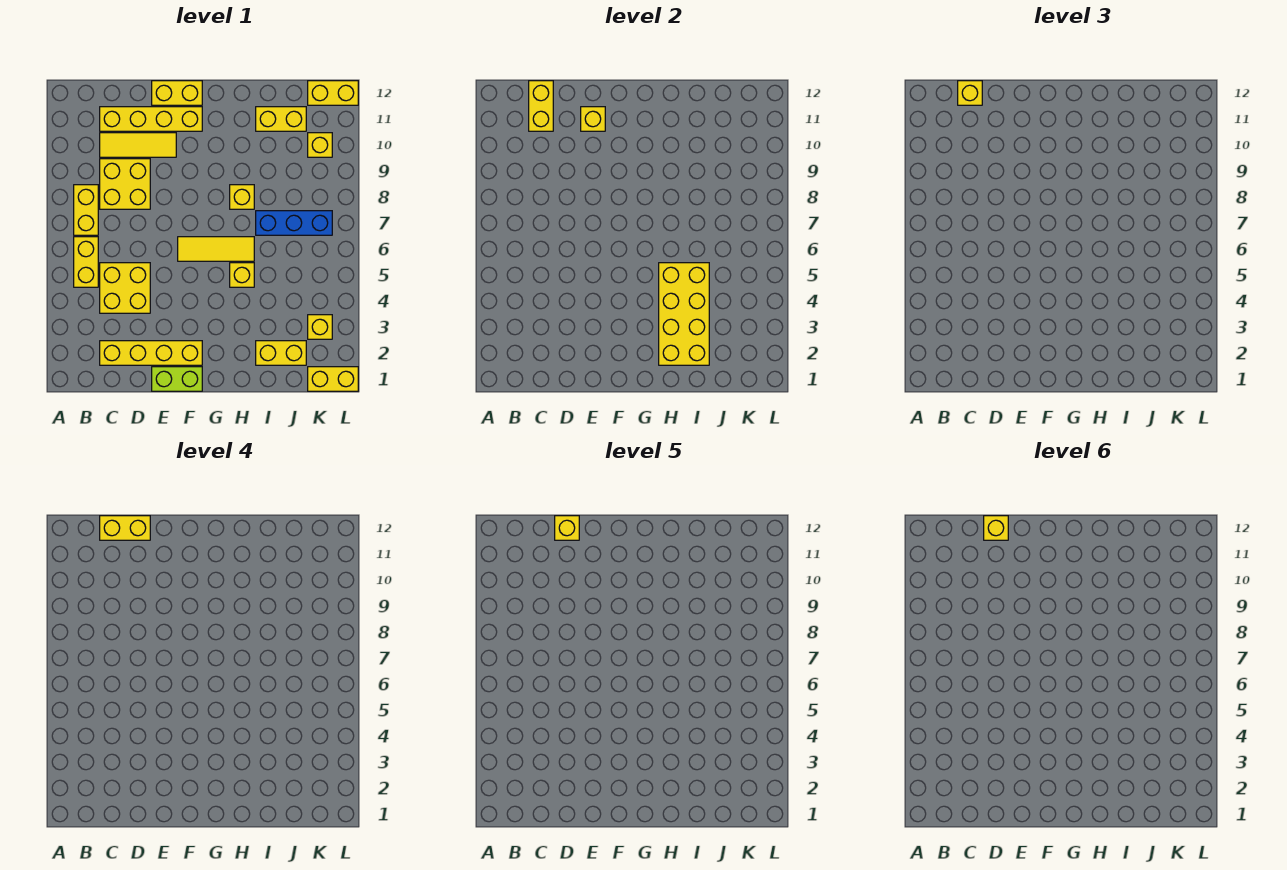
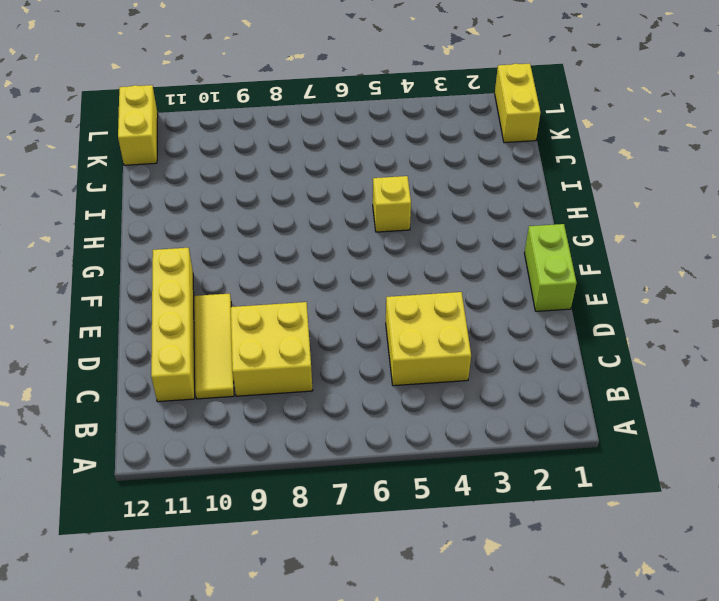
none -> yellow 1x2 brick [74,237,98,287]
none -> yellow 1x2 brick [74,185,98,235]
none -> yellow 1x4 brick [100,341,202,365]

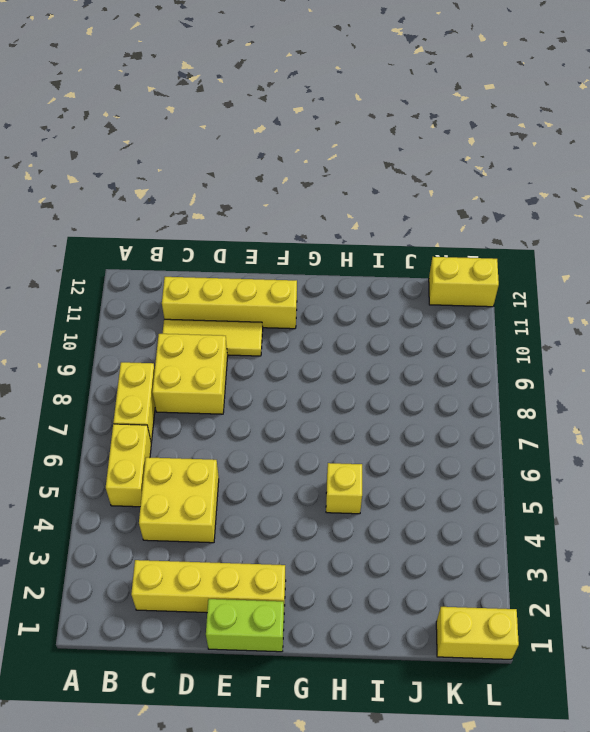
none -> yellow 1x2 brick [152,81,202,105]
none -> yellow 1x3 tile [178,237,254,261]
none -> yellow 1x1 brick [230,185,254,209]

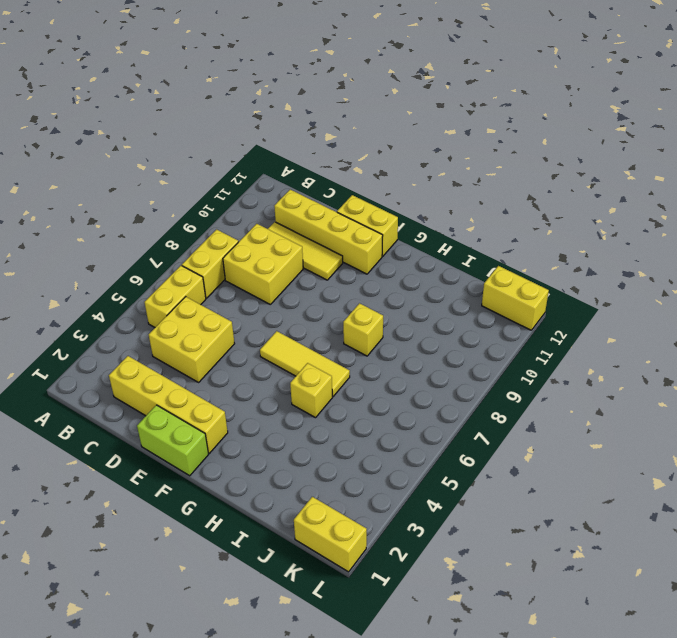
none -> yellow 1x2 brick [256,341,306,365]
none -> blue 1x3 brick [256,211,332,235]
none -> yellow 1x2 brick [256,107,306,131]

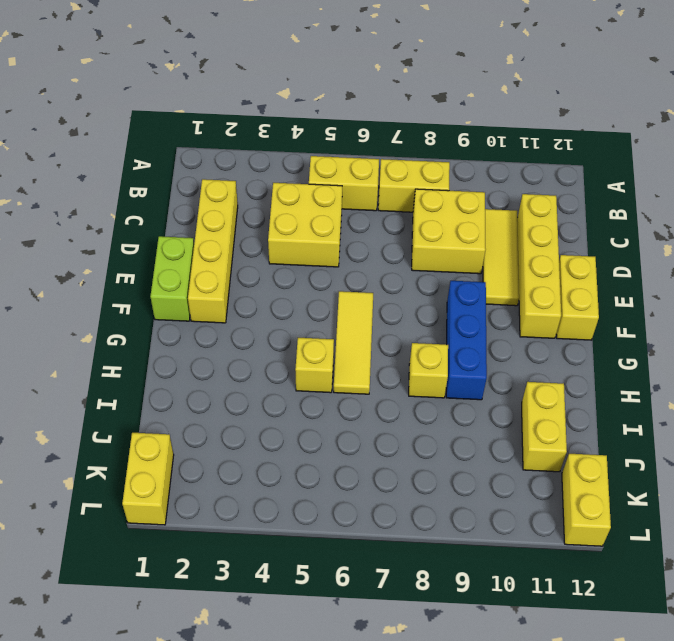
blue 1x3 brick [446,281,487,400] -> blue 1x3 brick moved to [256,211,332,235]
none -> yellow 1x2 brick [256,341,306,365]
none -> yellow 1x1 brick [308,315,332,339]
none -> yellow 1x1 brick [308,133,332,157]

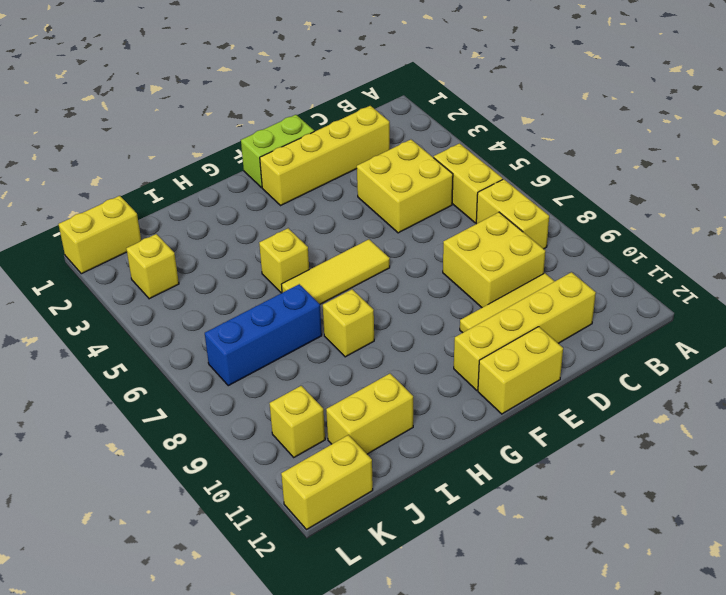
none -> yellow 1x2 brick [256,341,306,365]
none -> yellow 1x2 brick [529,81,553,131]
none -> yellow 1x1 brick [581,107,605,131]

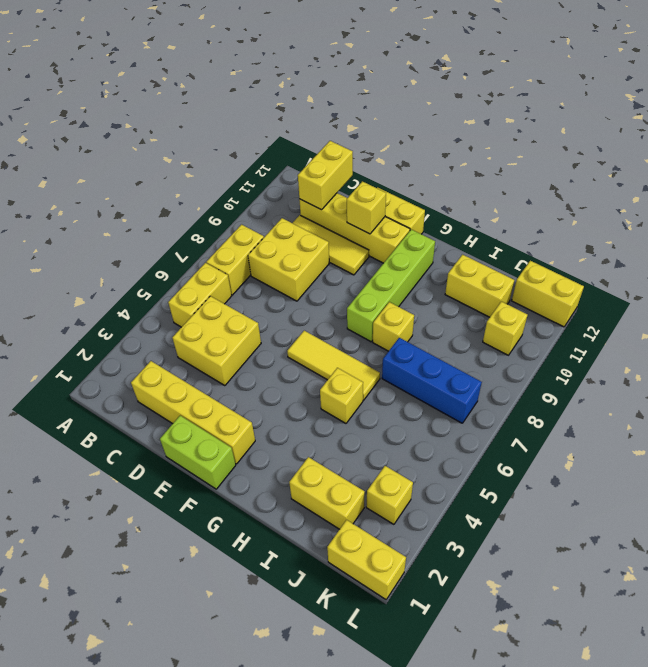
lime 1x4 brick [347,229,435,342] -> none
none -> yellow 2x4 brick [659,263,709,365]
none -> yellow 1x1 brick [958,81,982,105]
none -> yellow 1x2 brick [100,516,150,540]

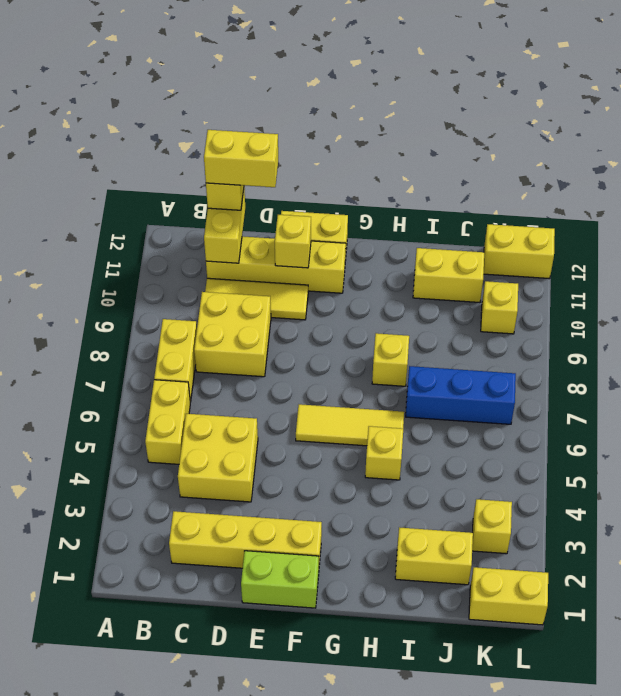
none -> yellow 2x4 brick [659,263,709,365]
none -> yellow 1x1 brick [555,516,579,540]
none -> yellow 1x1 brick [984,516,1008,540]

